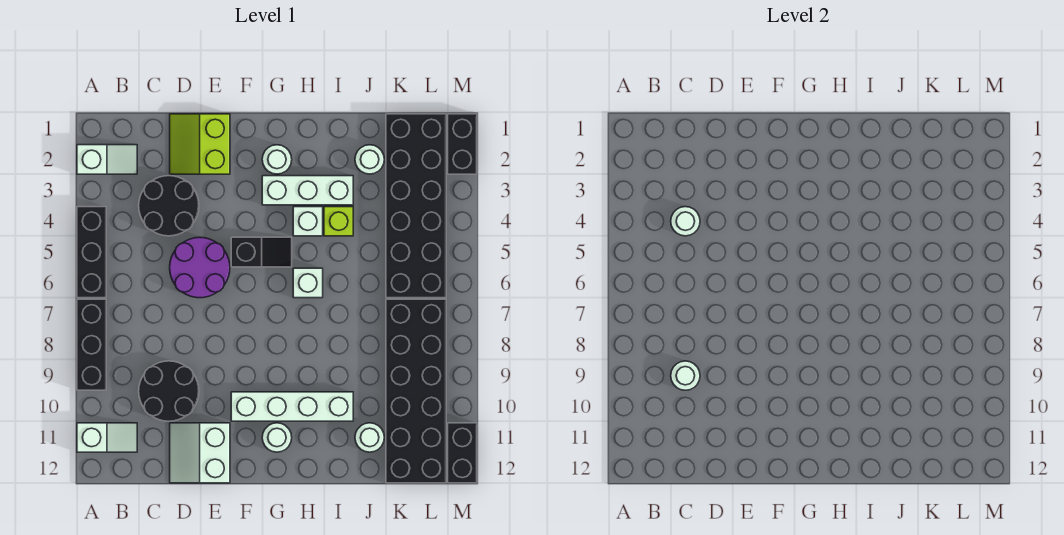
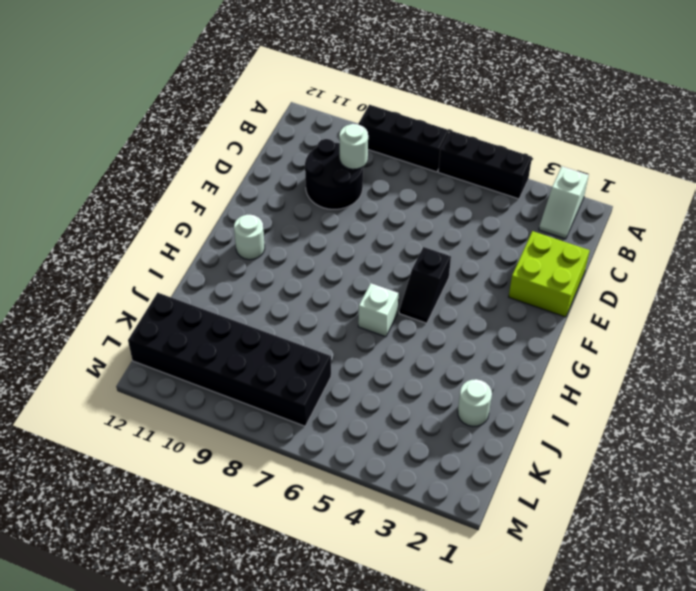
lime 2x2 brick [509,231,590,317] -> lime 2x2 slope [170,114,230,174]
none -> white 1x2 slope [77,423,137,452]
none -> black 2x2 round brick [139,176,199,236]
none -> purple 2x2 round brick [170,237,230,298]

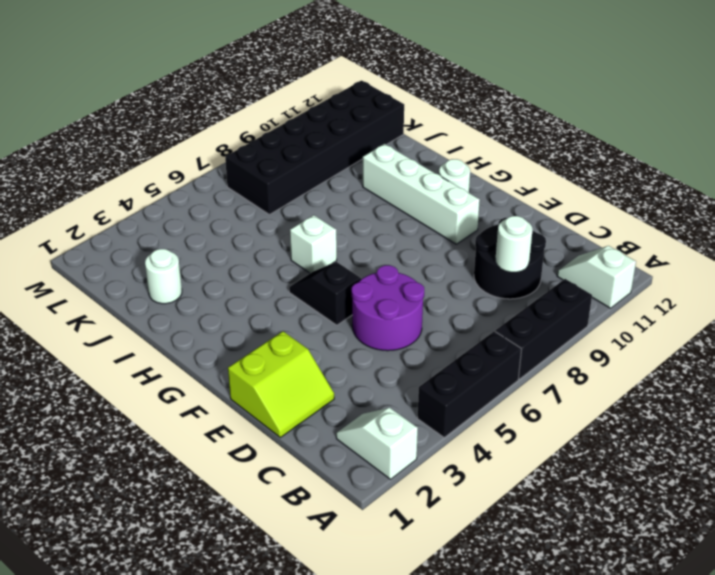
none -> black 2x2 round brick [139,176,199,236]
none -> white 2x2 slope [170,423,230,483]
none -> white 1x1 round brick [262,145,292,174]

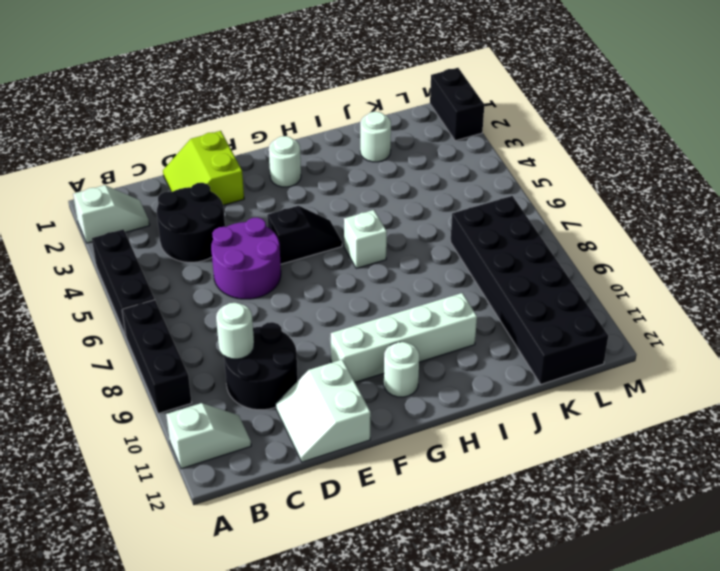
none -> white 1x3 brick [262,176,353,205]
none -> white 1x1 brick [293,207,323,236]
none -> lime 1x1 brick [324,207,353,236]

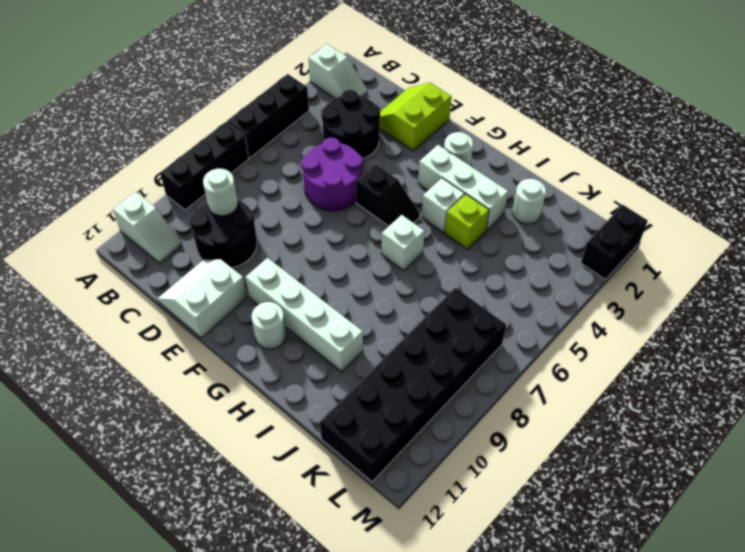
none -> white 1x1 round brick [355,423,384,452]
none -> black 2x6 brick [386,114,446,298]
none -> black 1x2 brick [448,423,477,483]

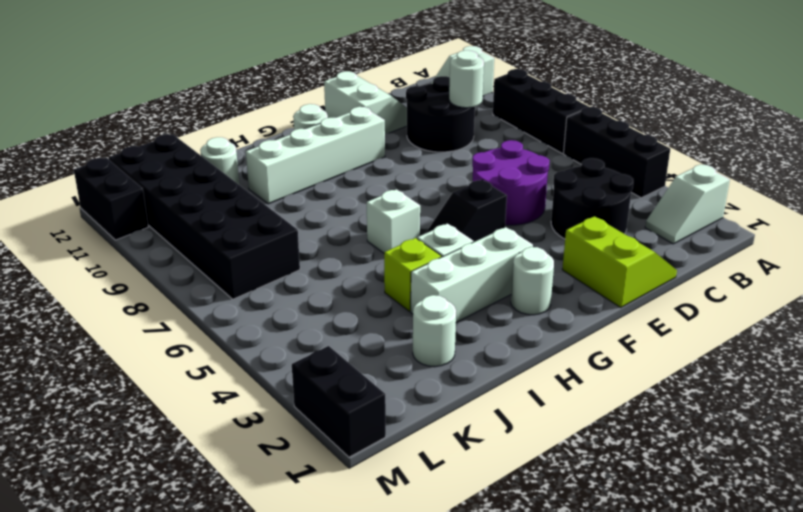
none -> black 2x6 brick [386,114,446,298]
none -> white 1x1 round brick [671,207,700,236]

